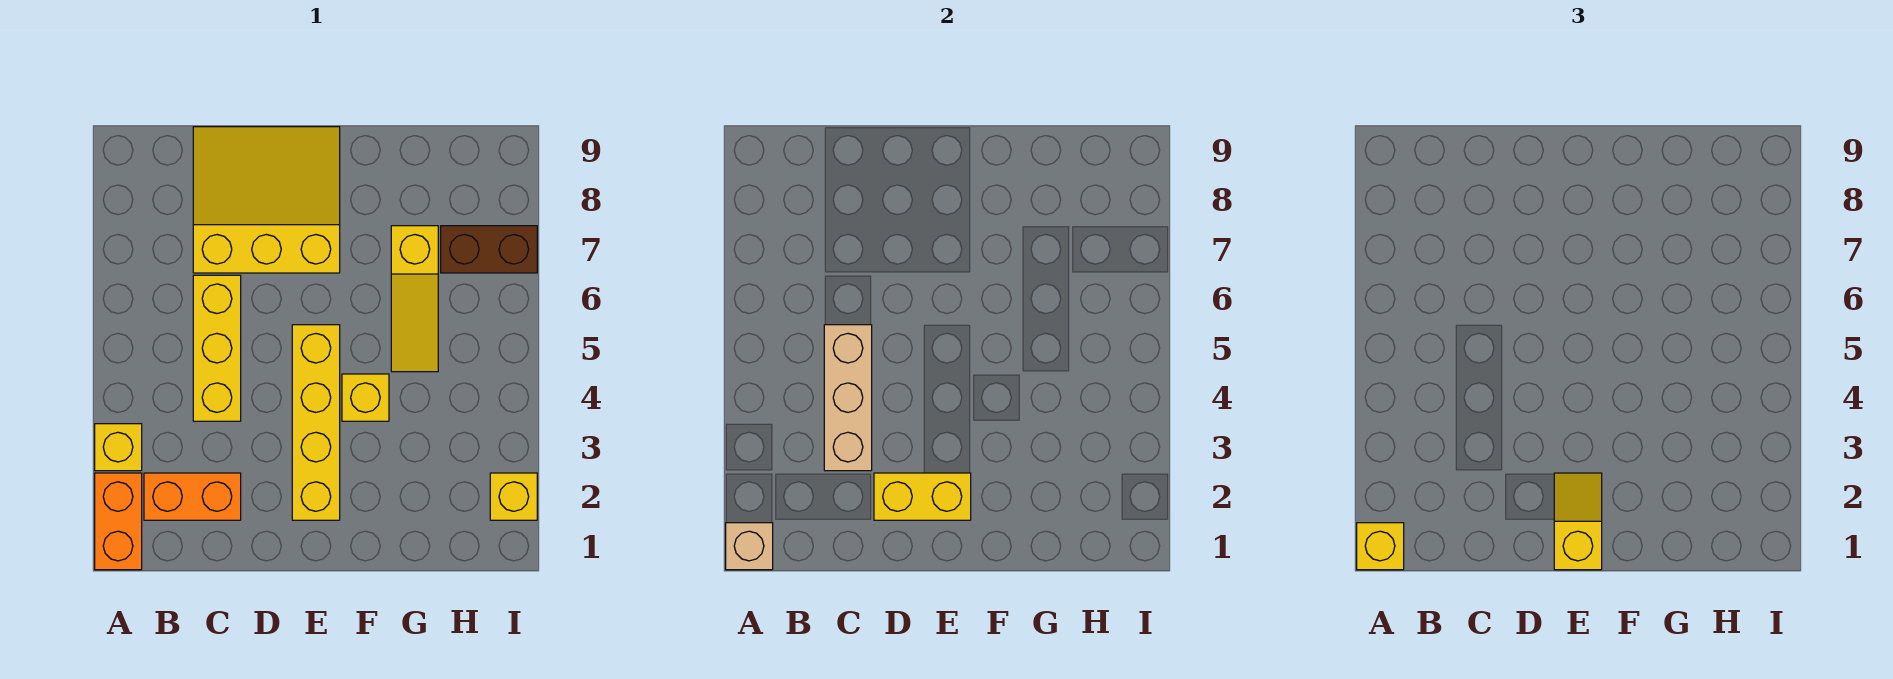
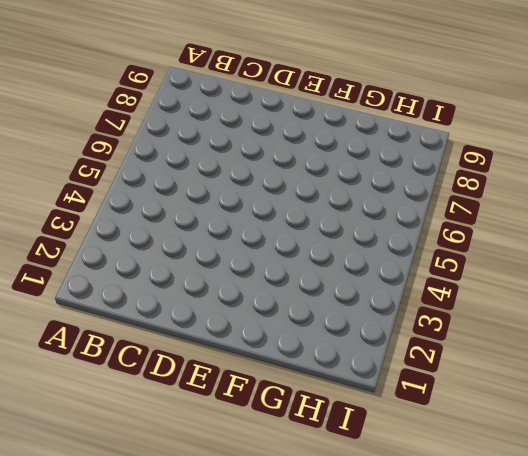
none -> orange 1x2 brick [95,473,142,570]
none -> yellow 1x1 brick [95,424,142,471]
none -> orange 1x2 brick [144,473,241,520]

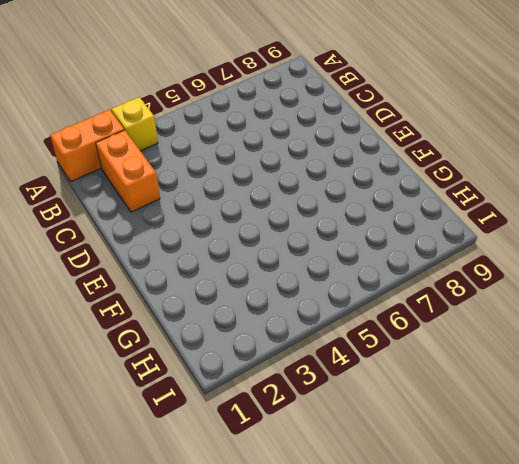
none -> yellow 1x3 brick [193,275,241,421]
none -> yellow 3x3 slope [193,127,340,273]
none -> yellow 1x4 brick [292,325,340,520]

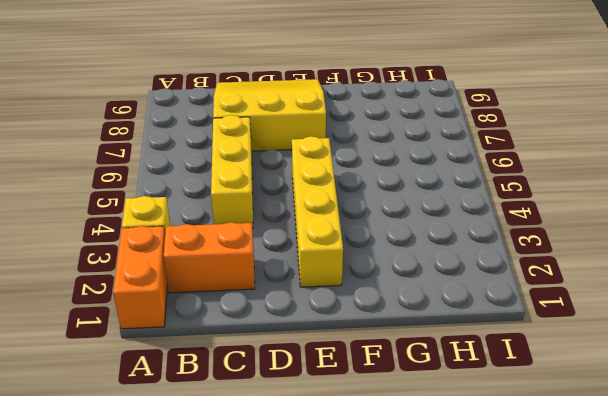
none -> yellow 1x1 brick [342,374,389,421]
none -> yellow 1x3 slope [391,226,438,372]
none -> brown 1x2 brick [441,226,537,273]

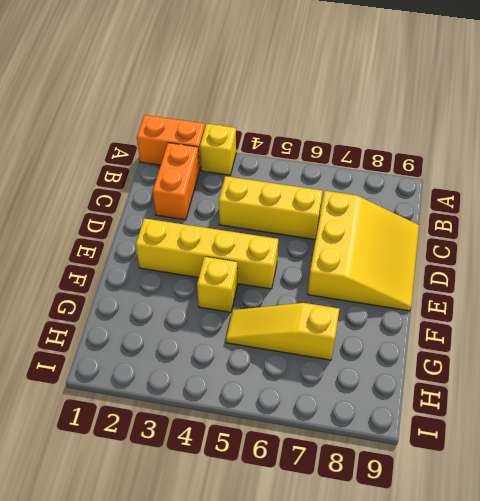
none -> brown 1x2 brick [441,226,537,273]
none -> yellow 1x1 brick [490,473,537,520]
none -> tan 1x1 brick [726,523,773,570]

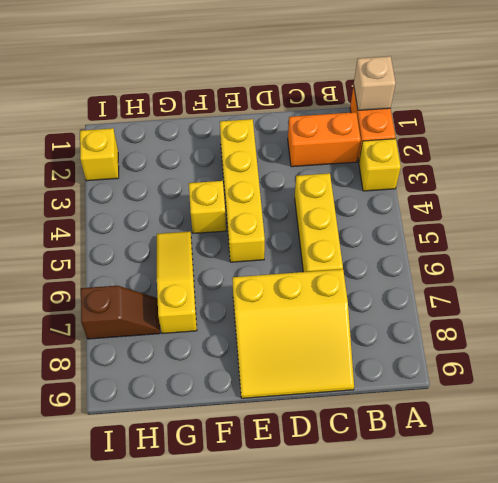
brown 1x2 slope [81,286,160,339] -> brown 1x2 brick [441,226,537,273]
none -> tan 1x3 brick [824,325,872,471]
none -> yellow 1x2 brick [874,473,971,520]
none -> yellow 1x1 brick [1357,523,1404,570]

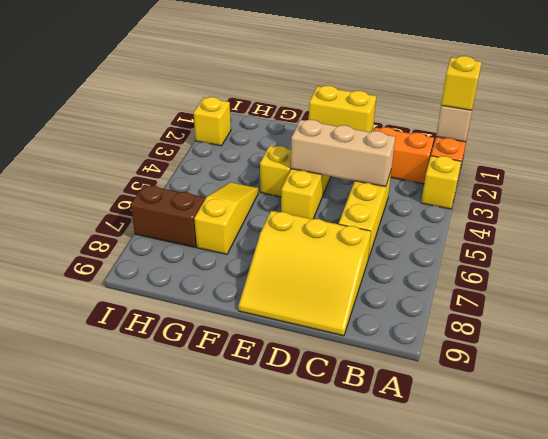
tan 1x3 brick [291,120,396,187] -> tan 1x3 brick turned to [824,325,872,471]
none -> yellow 1x2 slope [1554,473,1602,570]

